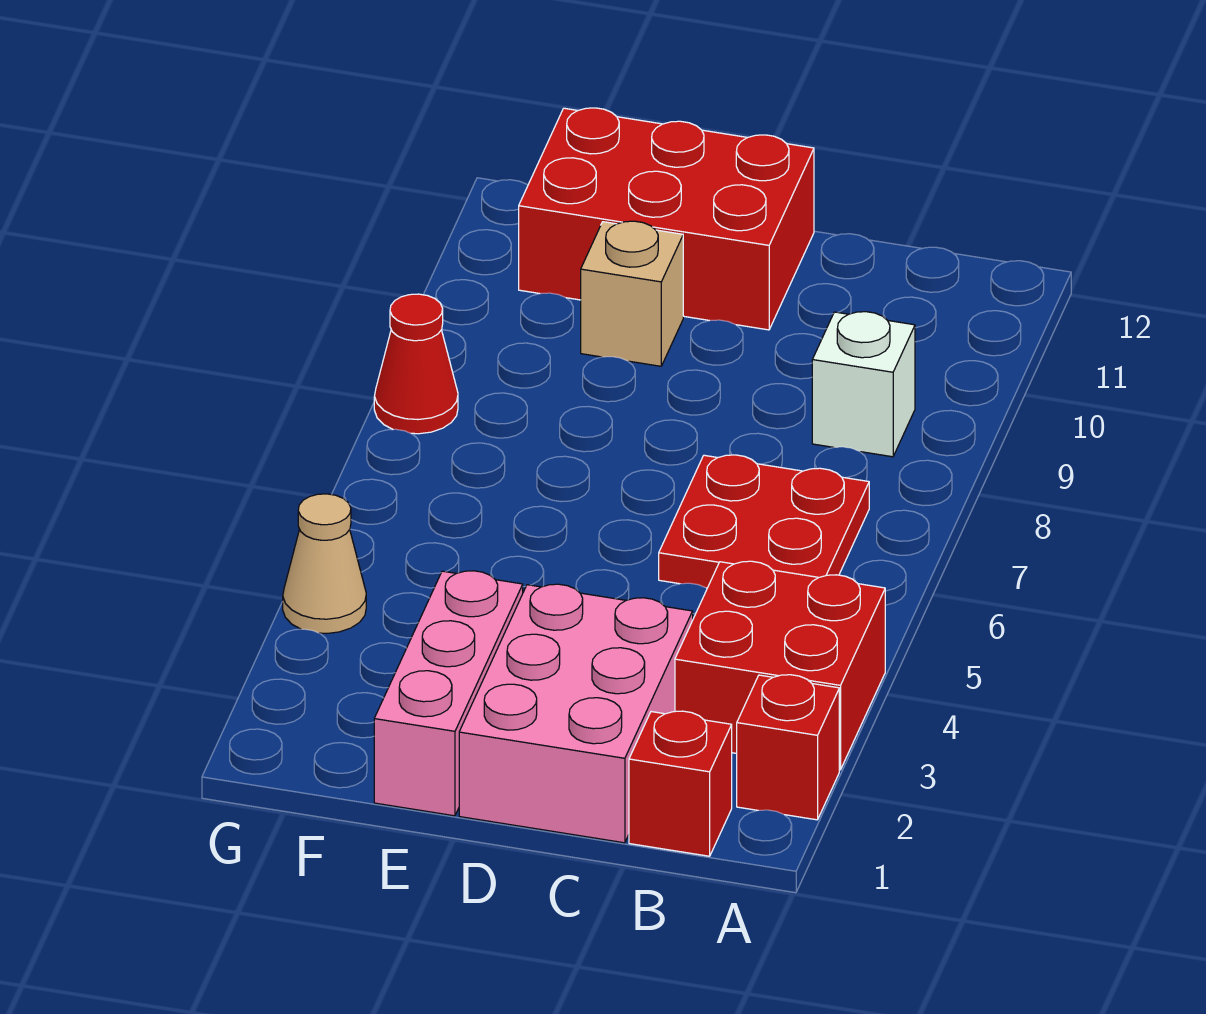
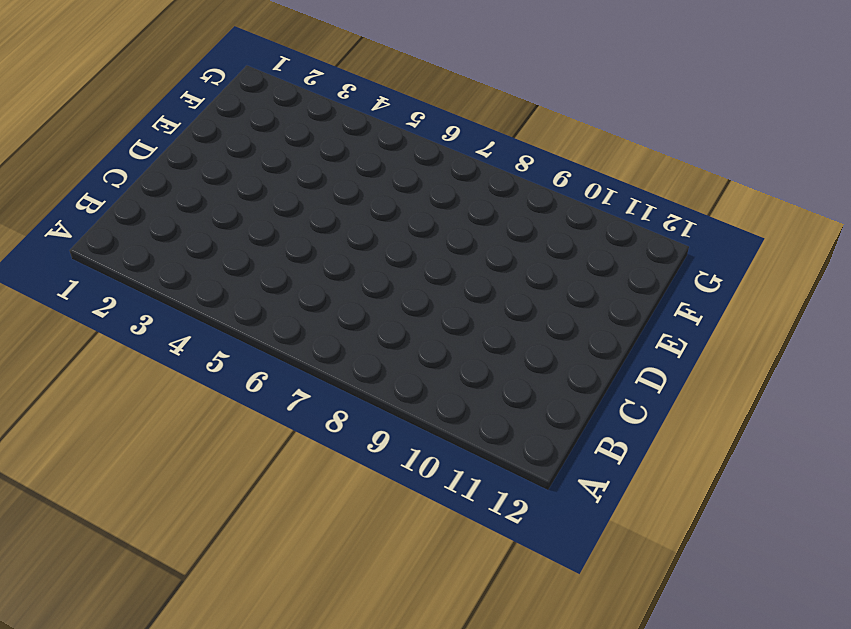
none -> red 1x1 brick [737,675,839,820]
none -> red 2x2 brick [675,561,885,770]

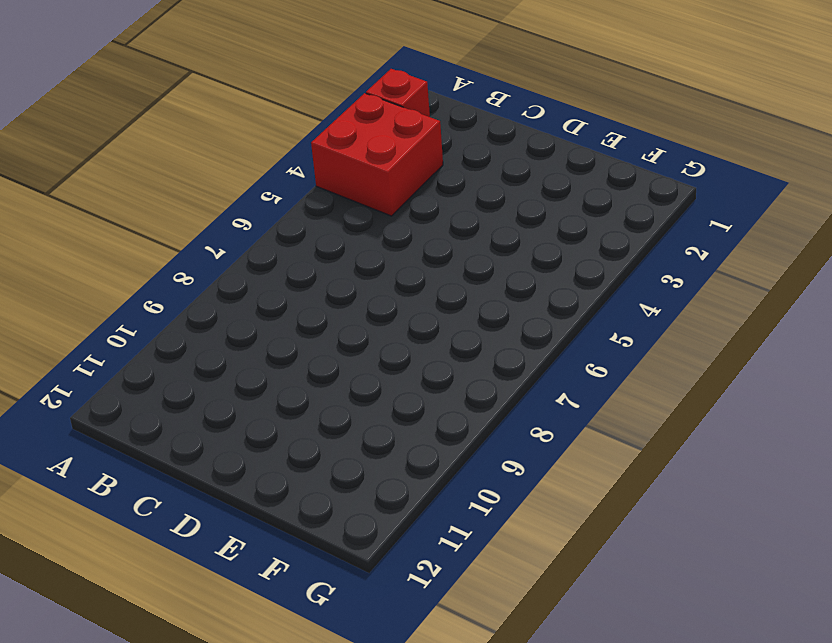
none -> red 1x1 brick [629,711,732,856]
none -> red 2x2 plate [659,455,869,588]

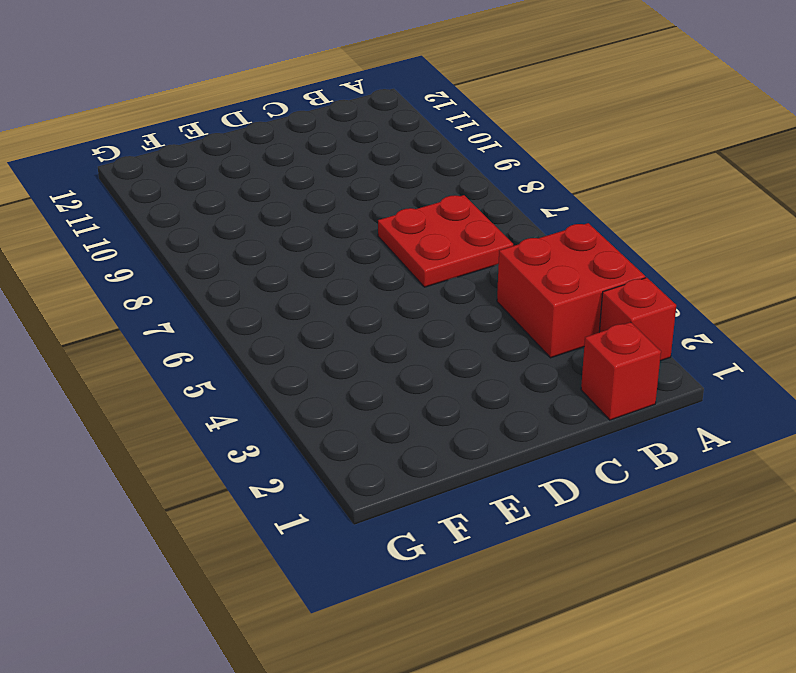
none -> white 1x1 brick [812,312,915,457]
none -> pink 2x3 brick [459,584,693,843]

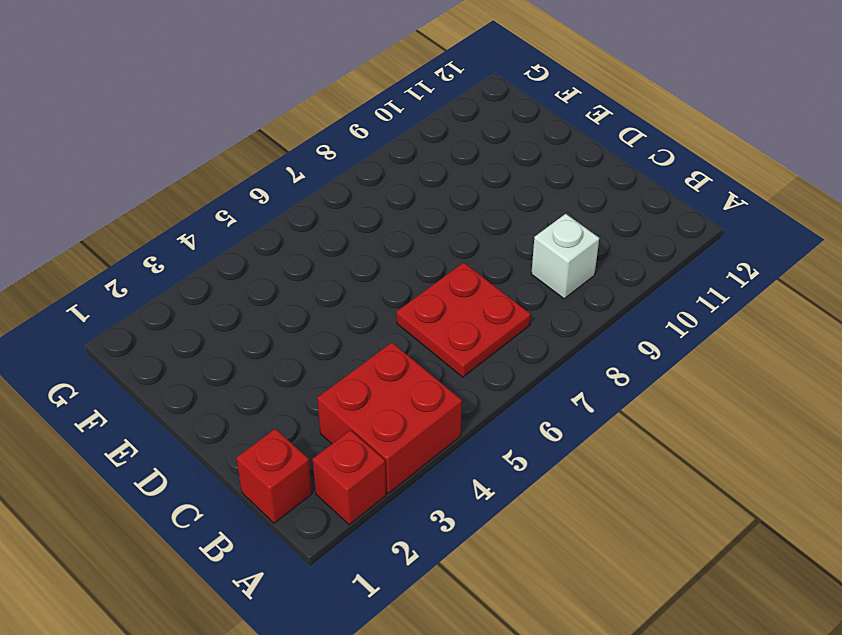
none -> pink 2x3 brick [459,584,693,843]
none -> red 2x3 brick [519,108,814,330]

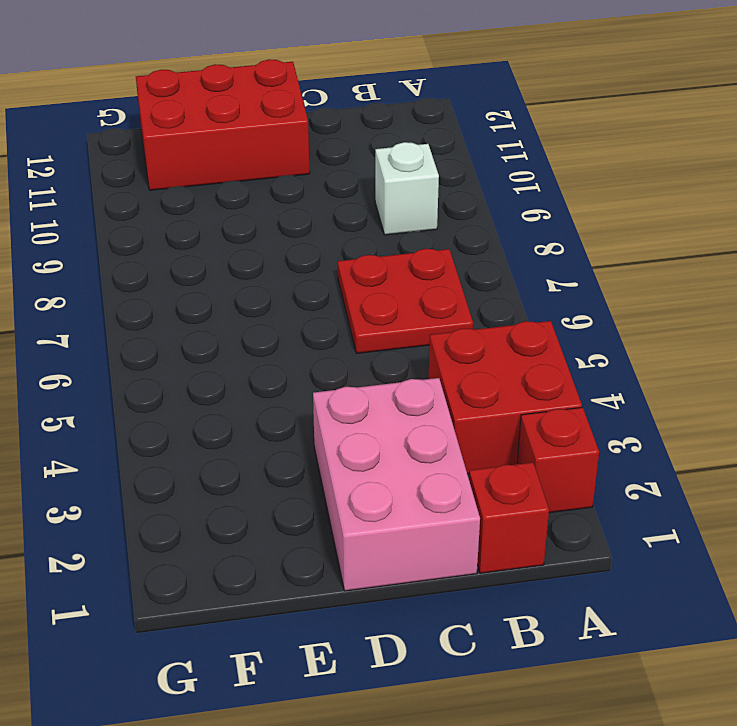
none -> pink 1x3 brick [374,571,523,816]
none -> tan 1x1 brick [581,221,683,366]

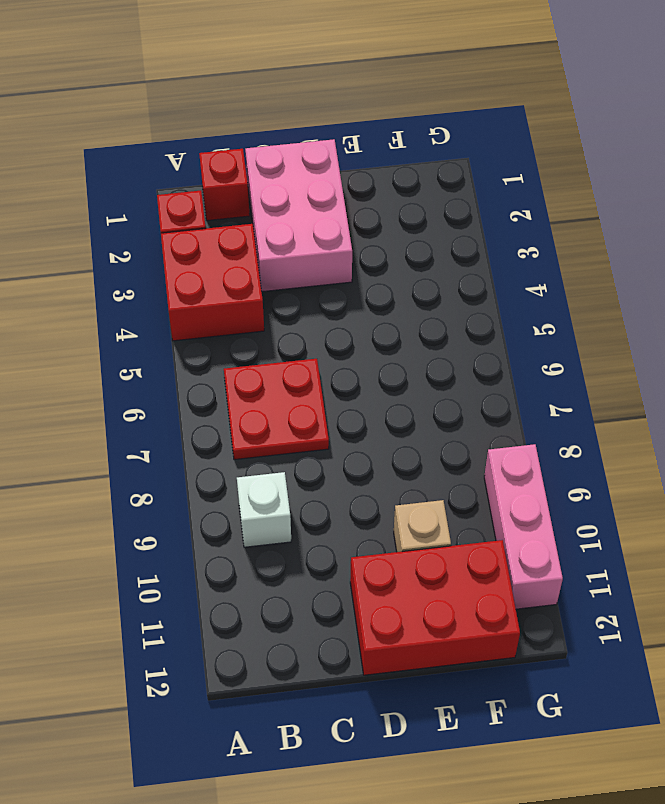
pink 1x3 brick [484,444,563,609] -> pink 1x3 brick moved to [374,571,523,816]
none -> tan 1x1 cone [283,494,366,634]
none -> red 1x1 cone [374,294,458,434]

